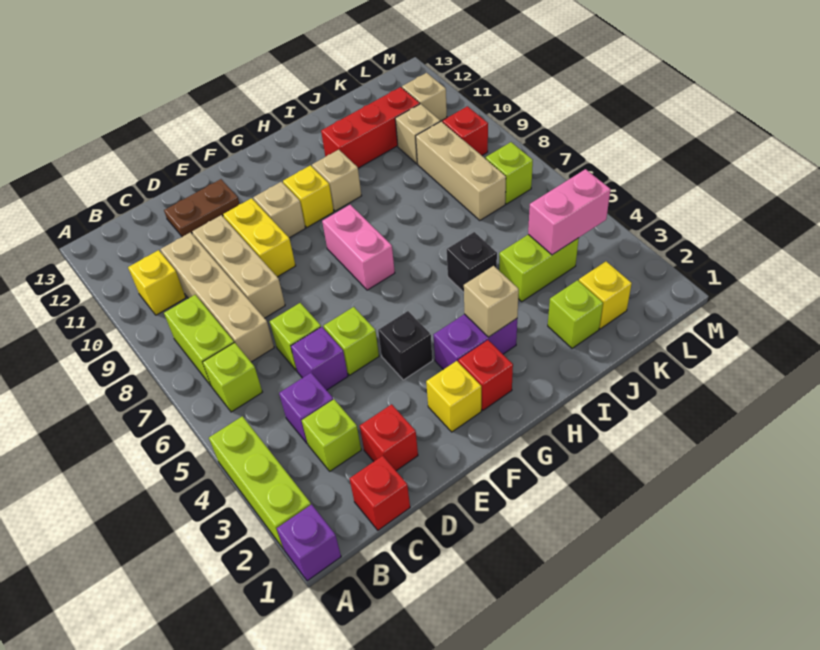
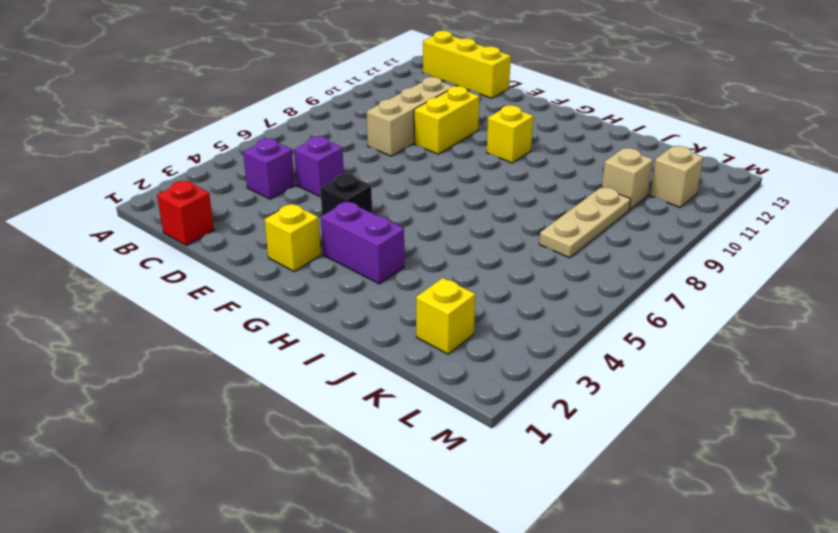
yellow 1x3 brick [423,31,511,98] -> none
tan 1x3 plate [539,187,631,258] -> tan 1x3 brick [416,121,506,220]
none -> purple 1x1 brick [277,504,341,581]
none -> lime 1x3 brick [209,416,311,549]
none -> lime 1x1 brick [203,343,262,412]
none -> lime 1x2 brick [164,295,234,386]

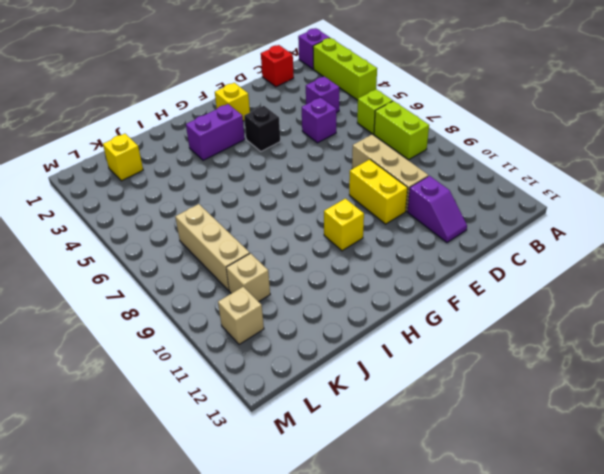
purple 1x2 slope [407,176,467,242] -> brown 1x2 plate [164,179,240,237]
none -> yellow 1x1 brick [128,250,186,315]
none -> lime 1x1 brick [302,399,361,471]
none -> tan 1x4 brick [160,232,274,362]
none -> red 1x1 brick [360,404,418,471]

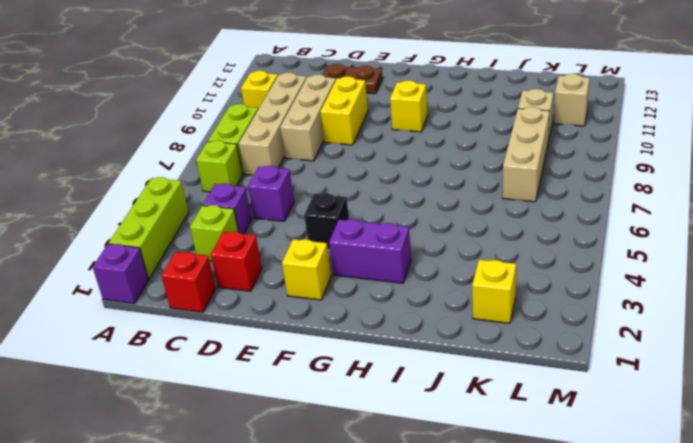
none -> lime 1x1 brick [270,303,321,371]
none -> lime 1x1 brick [324,307,379,375]
none -> tan 1x1 brick [253,182,305,238]
none -> red 1x1 brick [458,340,513,410]

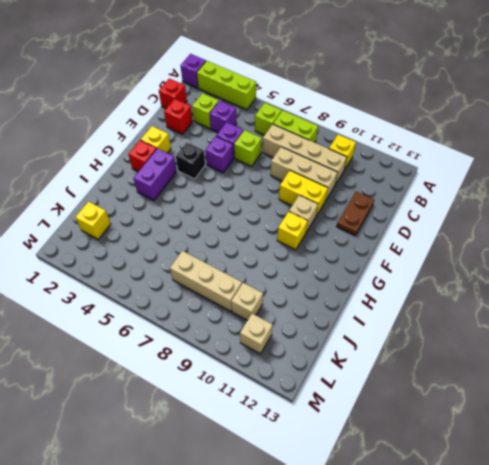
purple 1x1 brick [205,136,233,172] -> lime 1x1 brick [324,307,379,375]
none -> pink 1x2 brick [322,205,395,290]
none -> tan 1x1 brick [312,150,362,211]
none -> black 1x1 brick [447,232,497,292]
none -> red 1x3 brick [321,87,420,168]

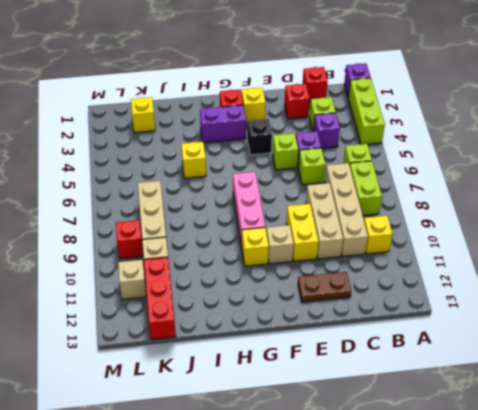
pink 1x3 brick [233,172,265,245] -> pink 1x2 brick [322,205,395,290]
yellow 1x1 brick [181,142,206,178] -> black 1x1 brick [447,232,497,292]
red 1x3 brick [144,257,176,340] -> red 1x3 brick turned to [321,87,420,168]
none -> tan 1x1 brick [312,150,362,211]
none -> lime 1x1 brick [548,280,603,348]
none -> lime 1x2 brick [499,235,579,302]
none -> lime 1x1 brick [486,142,533,204]

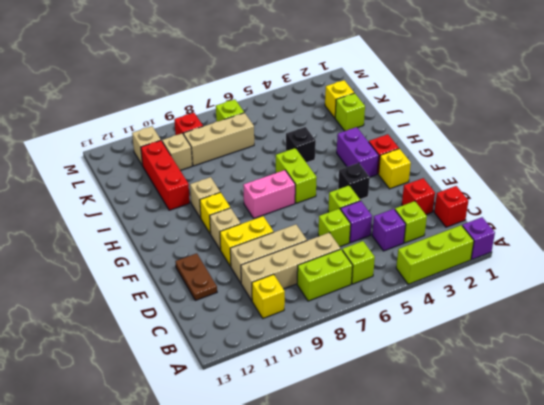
lime 1x2 brick [276,148,317,203] -> lime 1x2 brick moved to [499,235,579,302]
none -> tan 1x1 brick [464,266,519,337]
none -> pink 1x2 brick [528,169,611,255]

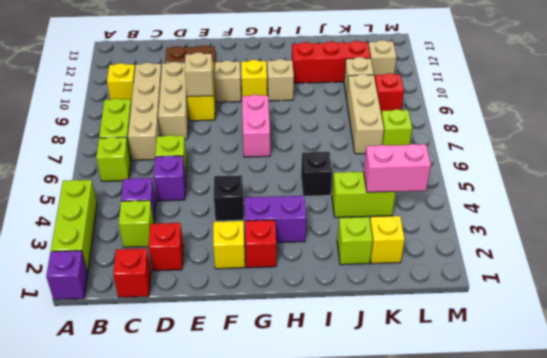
tan 1x1 brick [185,52,213,97] -> tan 1x1 brick moved to [464,266,519,337]
none -> lime 1x1 brick [324,307,379,375]

